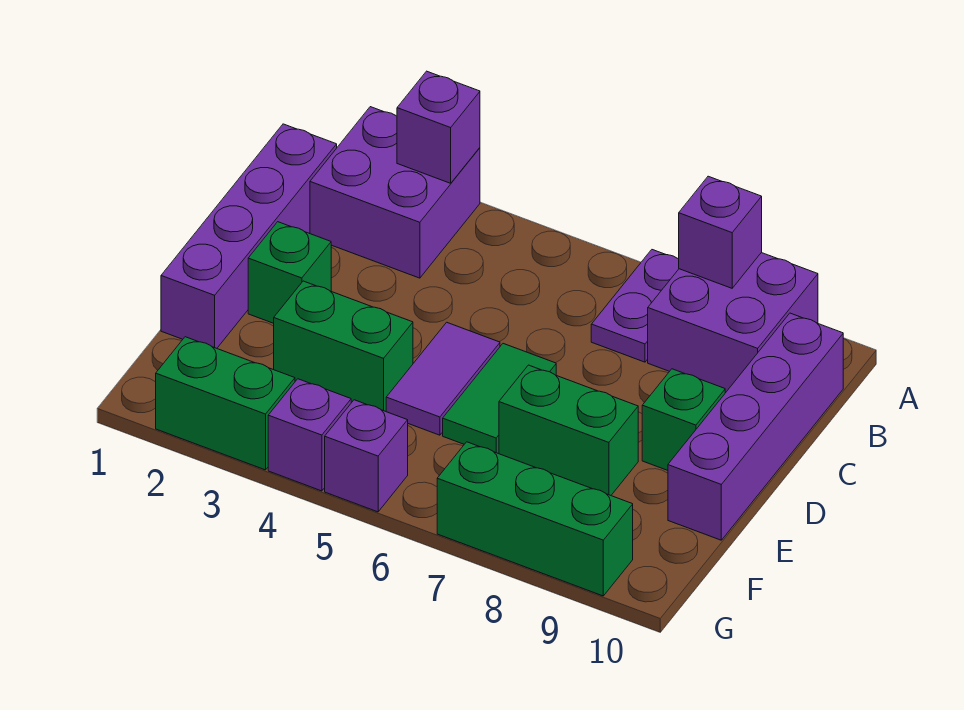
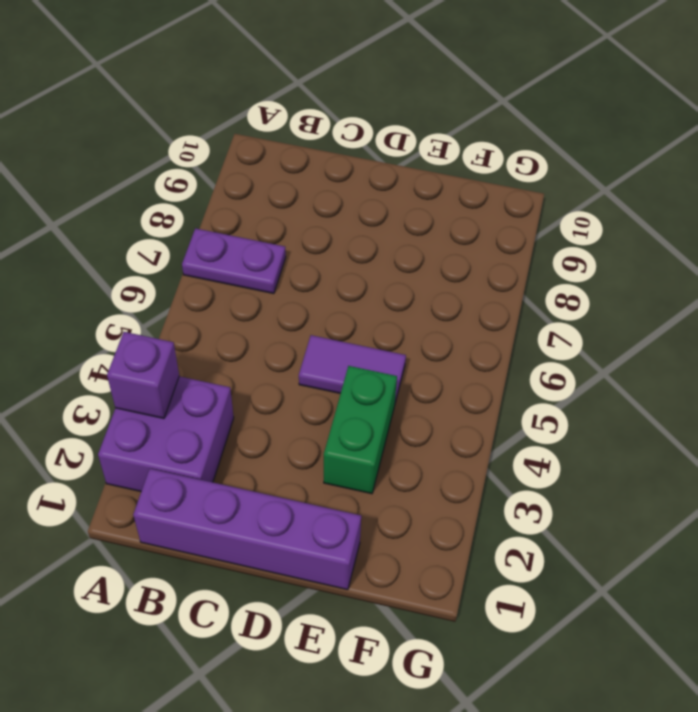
none -> purple 2x2 brick [648,253,818,392]
none -> purple 1x4 brick [668,313,843,540]
none -> green 1x1 brick [248,222,331,323]

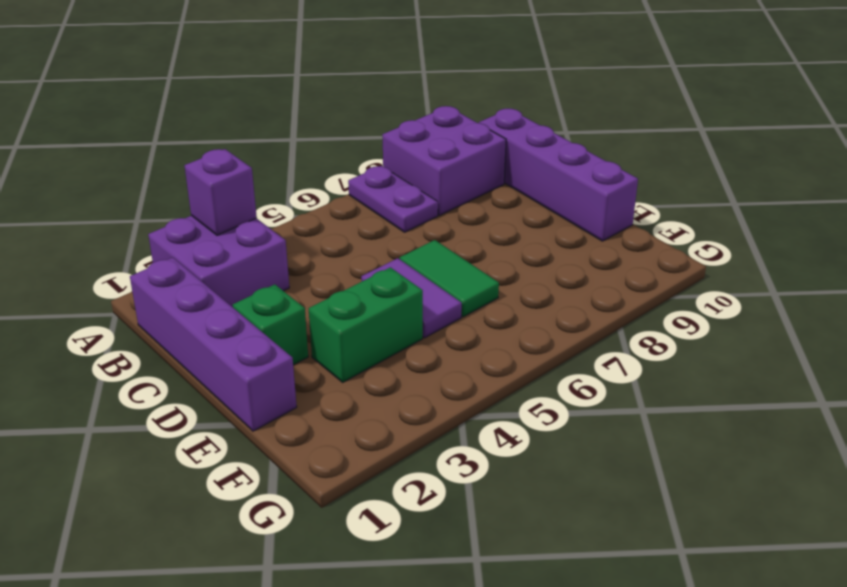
none -> green 1x1 brick [642,369,725,470]
none -> green 1x2 brick [499,365,638,495]
none -> green 1x2 brick [156,337,295,470]

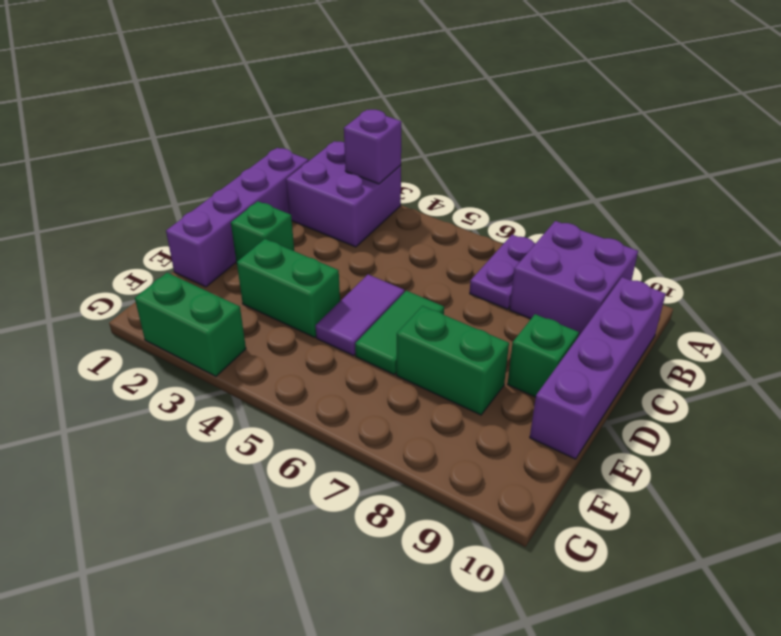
none -> purple 1x1 brick [268,379,351,491]
none -> purple 1x1 brick [325,400,408,512]
none -> green 1x3 brick [437,442,633,596]

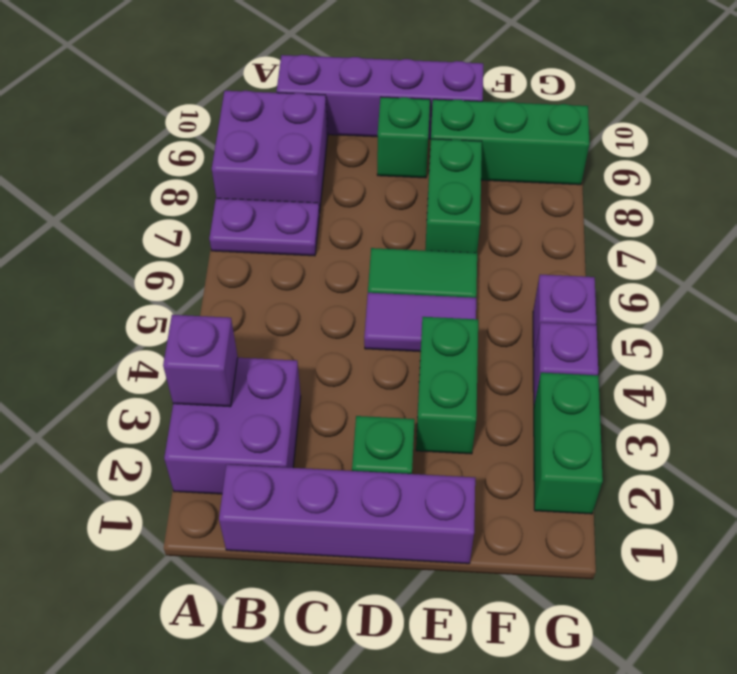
green 1x3 brick [430,99,590,185] -> green 1x3 brick turned to [437,442,633,596]
none -> purple 1x1 brick [679,176,762,288]

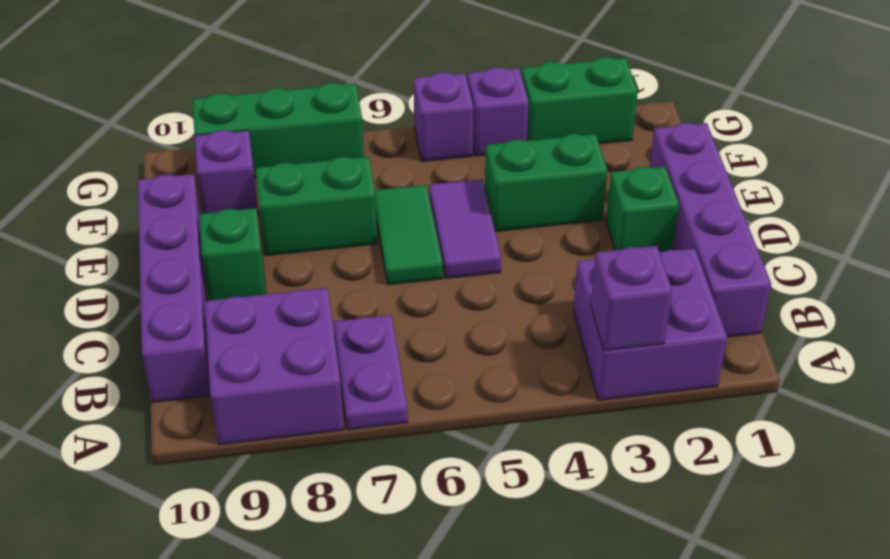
purple 1x1 brick [195,130,258,216] -> purple 1x1 brick moved to [679,176,762,288]

